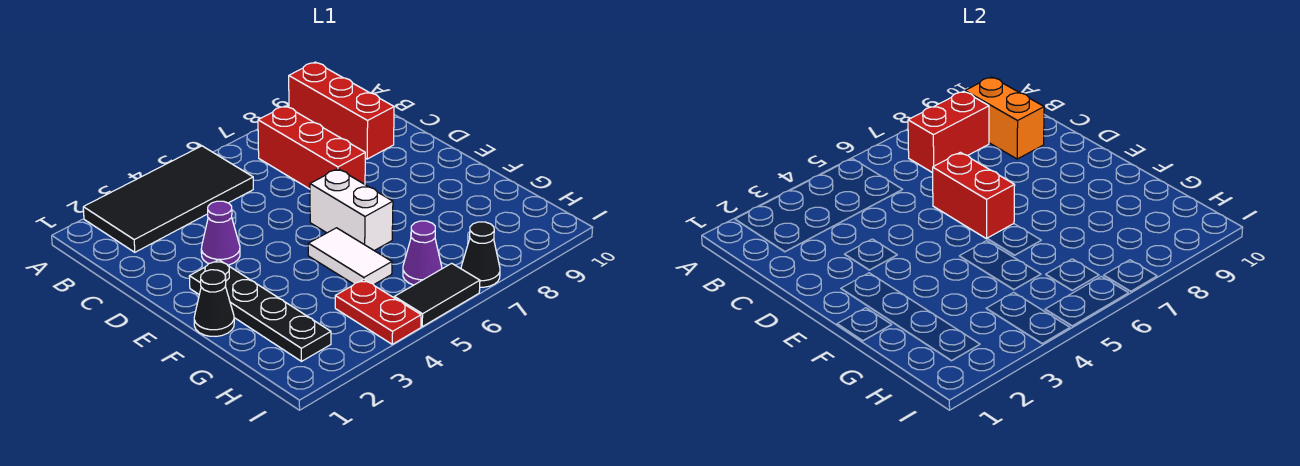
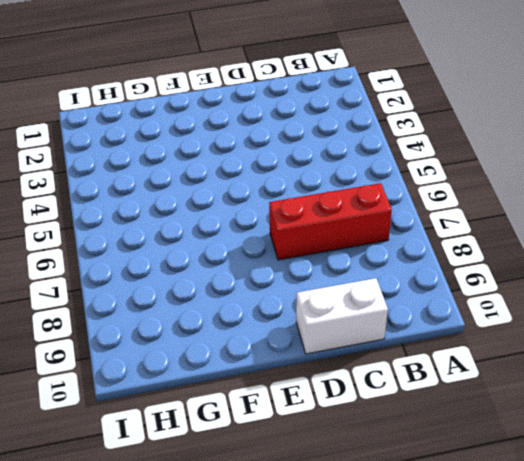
white 1x2 brick [296,278,388,354] -> white 1x2 brick moved to [310,169,393,251]
none -> black 2x4 tile [83,146,253,252]
none -> red 1x3 brick [289,62,394,159]
none -> purple 1x1 cone [201,201,240,265]

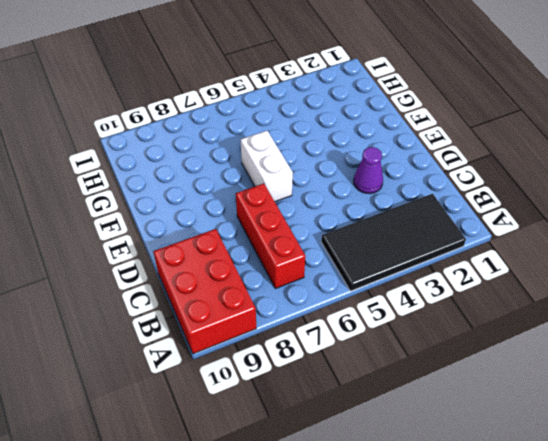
red 2x3 brick [153,229,256,354] -> red 1x3 brick [289,62,394,159]
none -> black 1x4 plate [189,260,331,361]
none -> black 1x1 cone [194,270,234,336]
none -> white 1x2 tile [308,228,392,285]

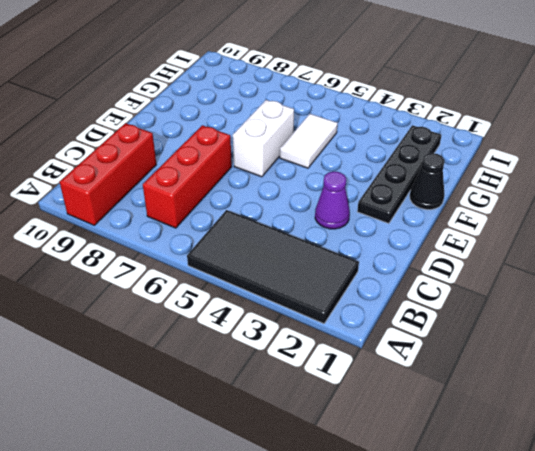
none -> red 1x2 plate [335,279,421,344]
none -> purple 1x1 cone [403,221,442,285]
none -> black 1x2 tile [394,263,480,327]

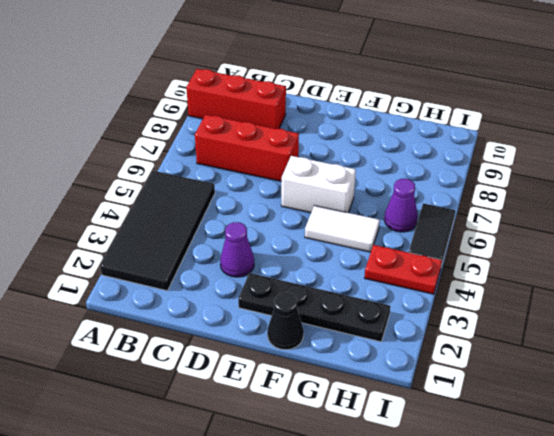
none -> black 1x1 cone [461,222,500,287]
none -> red 1x2 brick [908,91,989,173]
none -> orange 1x2 brick [965,77,1044,159]

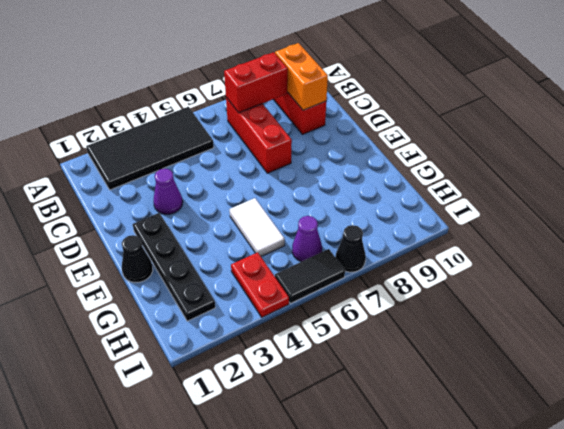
none -> white 1x2 brick [310,169,393,251]
none -> red 1x2 brick [933,152,1015,239]

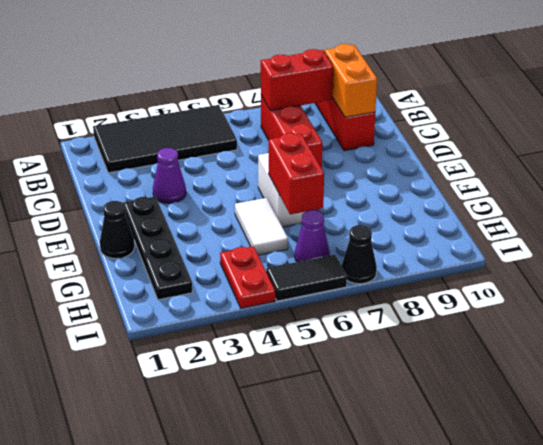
red 1x2 brick [269,133,324,214] -> red 1x2 brick moved to [933,152,1015,239]

